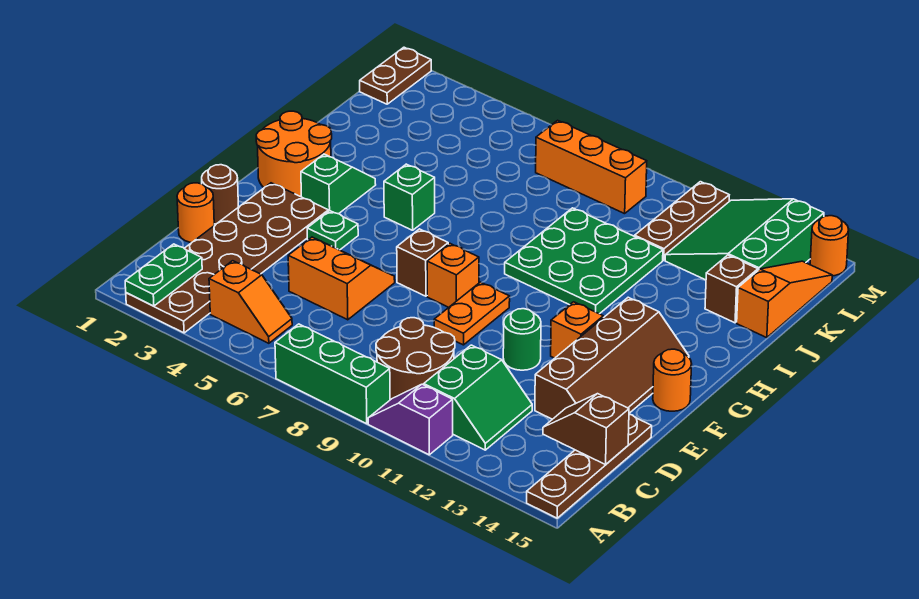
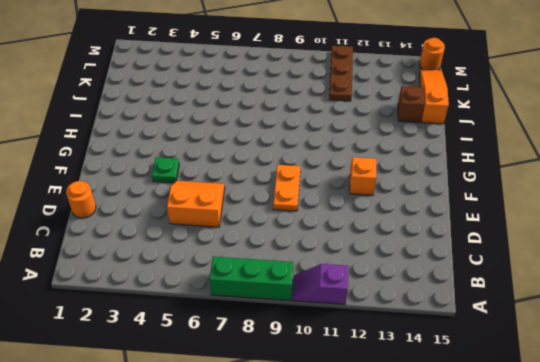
none -> brown 2x6 plate [126,183,328,333]
none -> brown 1x4 plate [527,414,652,518]
none -> orange 1x2 slope [209,261,292,343]
none -> brown 2x2 round brick [376,318,455,400]

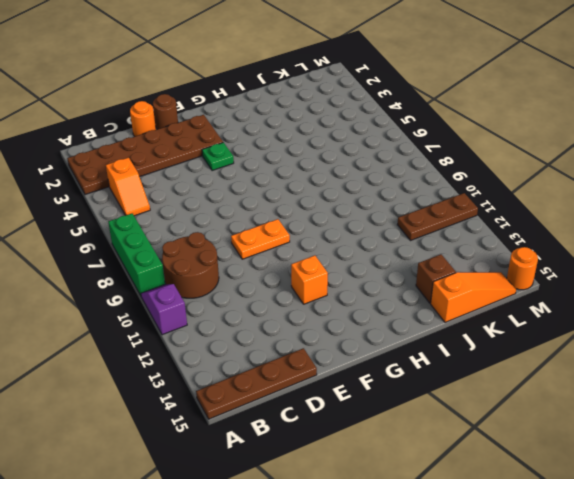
none -> green 2x2 slope [424,345,532,450]
none -> orange 2x2 slope [288,237,395,320]
none -> brown 2x4 slope [535,297,689,419]
none -> green 1x1 round brick [503,309,541,370]

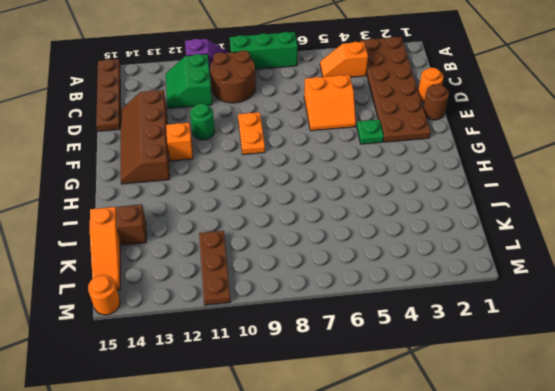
none -> brown 1x1 brick [397,229,448,296]
none -> orange 1x1 brick [427,243,479,307]
none -> orange 1x1 round brick [653,349,692,411]
none -> orange 2x2 round brick [256,111,332,197]

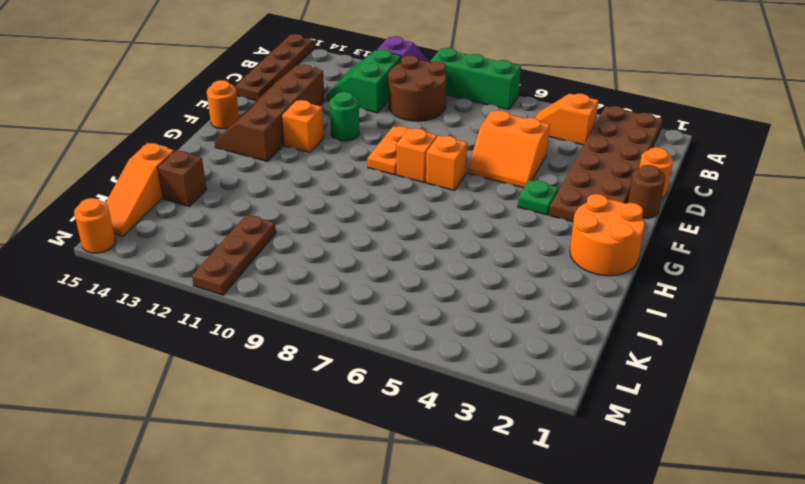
orange 1x1 brick [426,136,467,190] -> brown 1x1 brick [397,229,448,296]
none -> green 1x2 slope [301,154,376,214]
none -> green 1x1 brick [384,164,435,230]
none -> green 3x3 plate [505,208,663,314]
none -> green 3x3 slope [665,199,824,280]

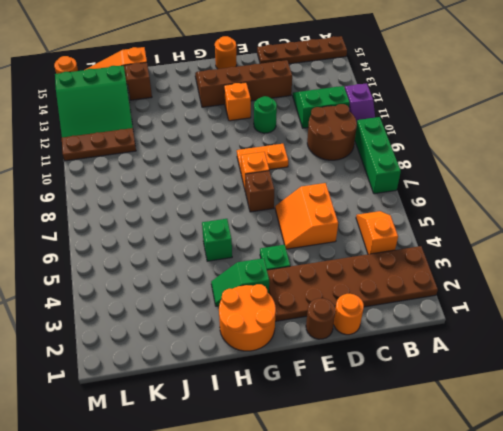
none -> green 3x3 plate [505,208,663,314]
none -> brown 1x2 plate [360,47,431,104]
none -> orange 1x3 brick [536,120,647,214]
none -> green 1x2 plate [125,244,202,306]

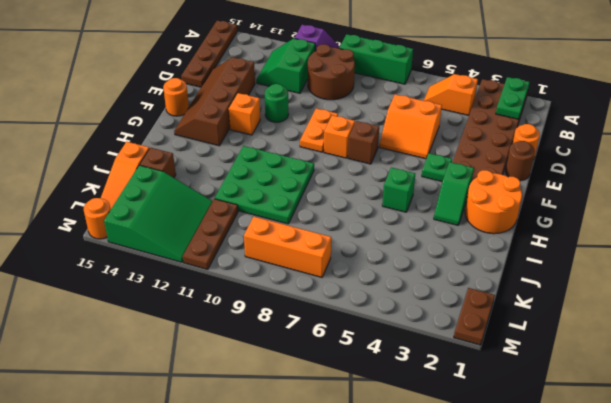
none -> brown 1x2 slope [543,394,629,465]

